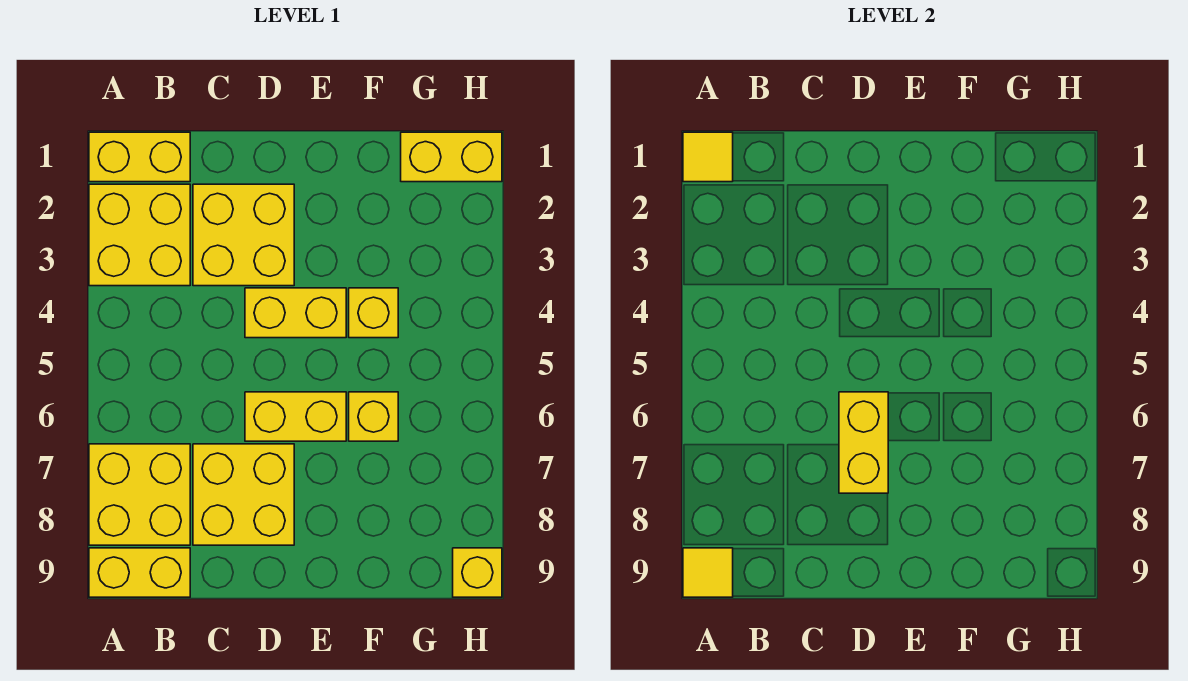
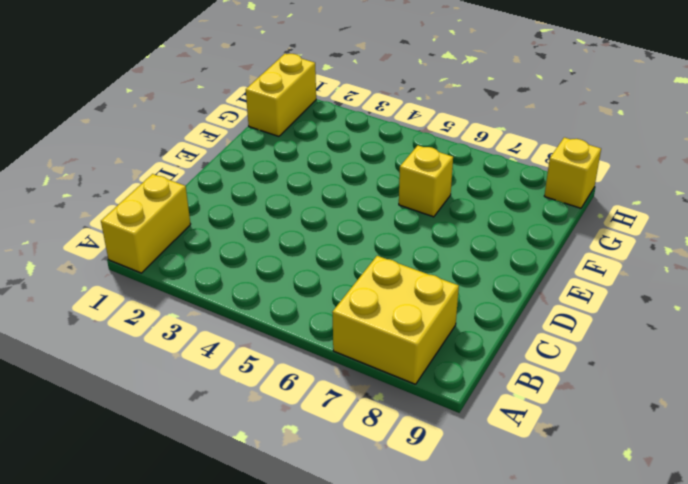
none -> yellow 2x2 brick [89,184,190,286]
none -> yellow 1x2 brick [89,548,190,597]
none -> yellow 2x2 brick [193,184,294,286]

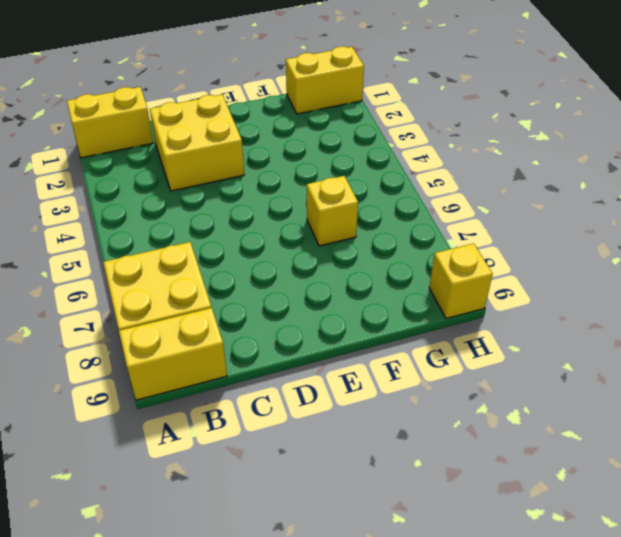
none -> yellow 2x2 brick [89,184,190,286]
none -> yellow 2x2 brick [193,444,294,545]
none -> yellow 1x2 brick [245,288,346,338]

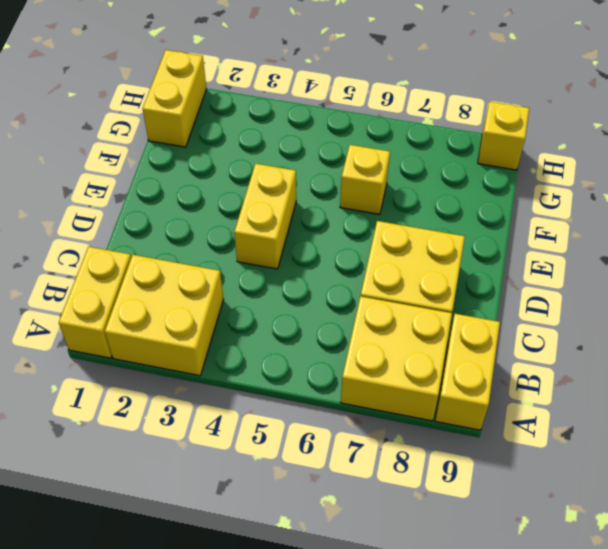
none -> yellow 2x2 brick [193,184,294,286]
none -> yellow 1x2 brick [245,392,346,441]
none -> yellow 1x1 brick [349,288,398,338]

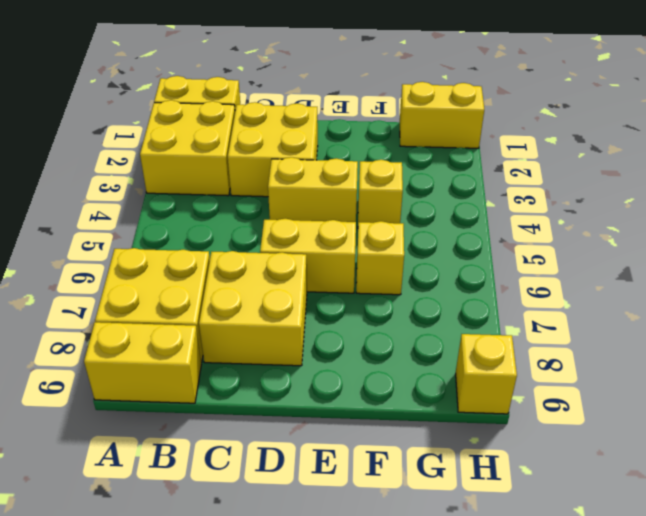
none -> yellow 1x1 tile [683,132,733,182]
none -> yellow 1x1 tile [683,548,733,597]
none -> yellow 1x2 brick [839,392,888,493]

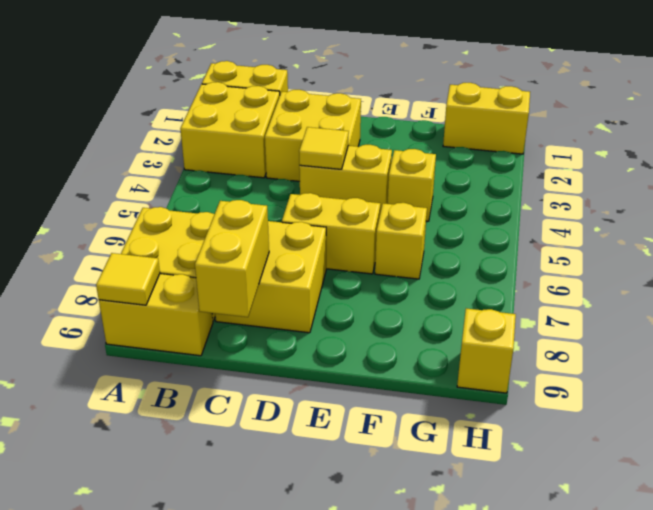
yellow 1x2 brick [195,200,269,317] -> yellow 1x2 brick moved to [839,392,888,493]
yellow 1x1 tile [299,127,349,169] -> yellow 1x1 tile moved to [683,132,733,182]

